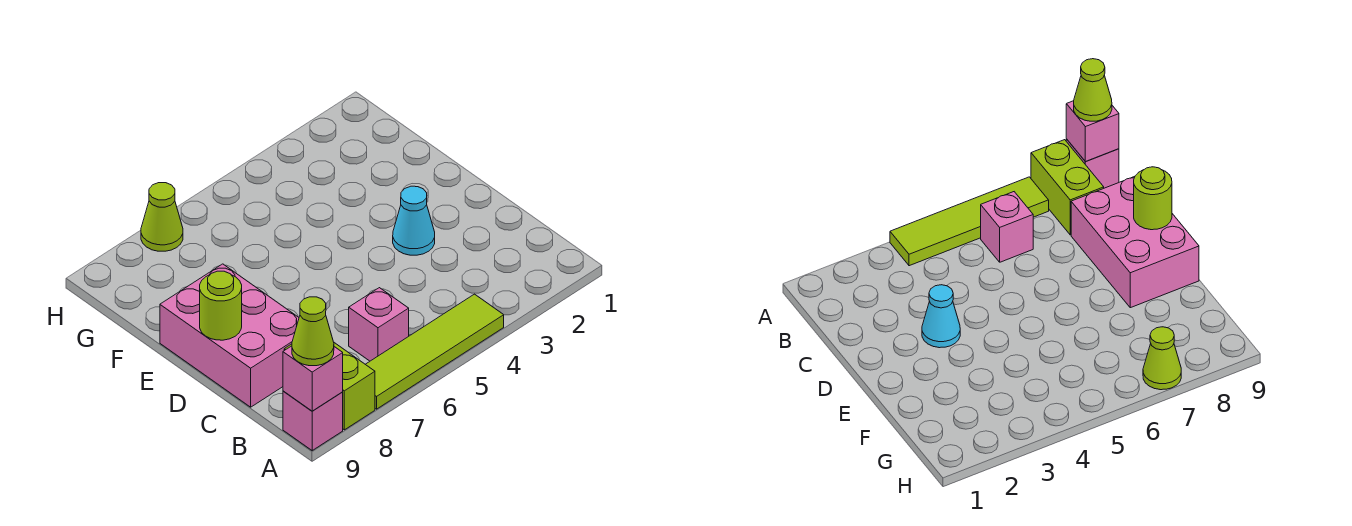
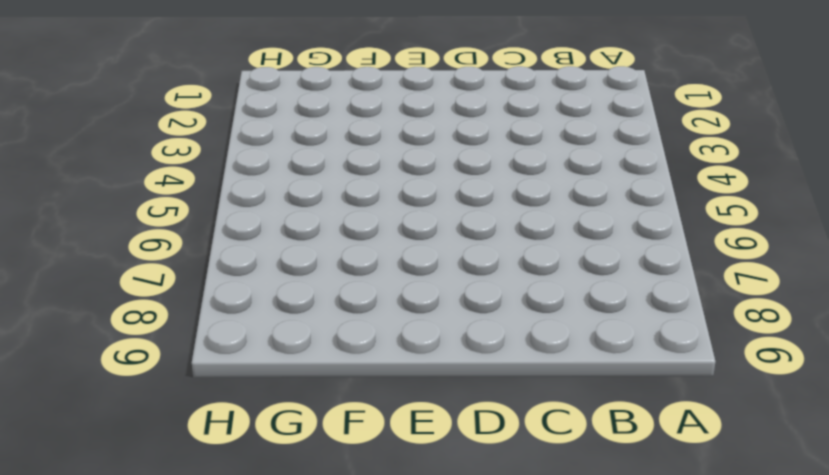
none -> lime 1x4 tile [366,294,504,409]
none -> lime 1x2 brick [284,343,375,430]

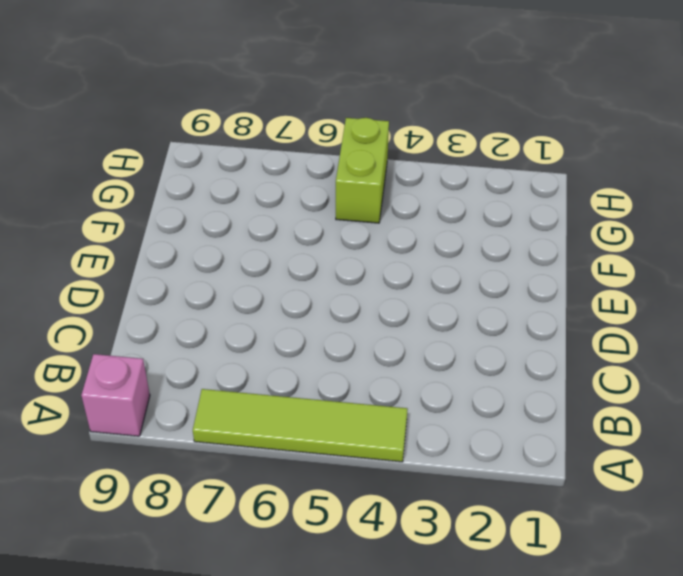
lime 1x2 brick [336,118,389,223] -> lime 1x2 brick moved to [284,343,375,430]
none -> pink 1x1 brick [349,288,409,361]
none -> pink 2x3 brick [160,264,299,407]

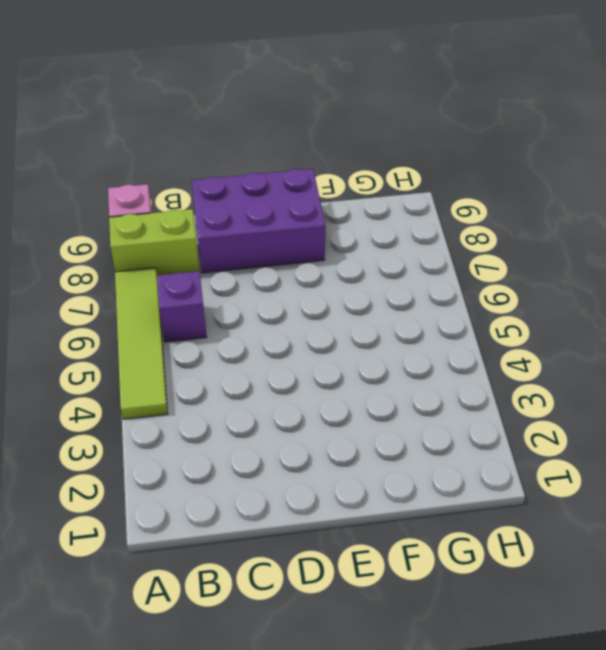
purple 1x1 brick [157,271,207,342] -> pink 1x1 brick [349,288,409,361]
purple 2x3 brick [192,169,325,273] -> pink 2x3 brick [160,264,299,407]
none -> cyan 1x1 cone [393,186,435,255]
none -> lime 1x1 cone [141,183,183,251]

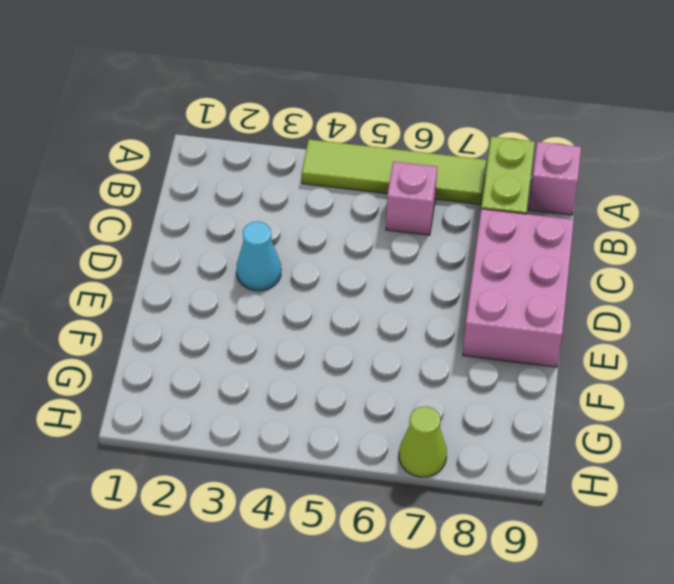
none -> pink 1x1 brick [283,346,343,411]
none -> lime 1x1 round brick [200,271,242,340]

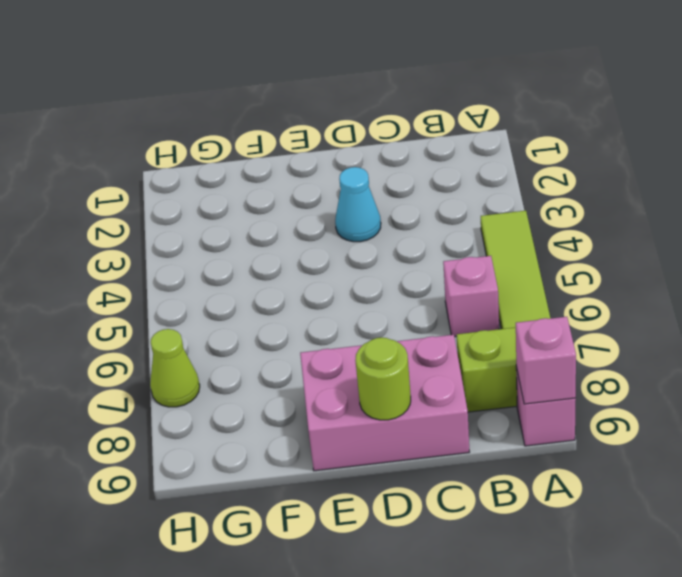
none -> lime 1x1 cone [292,297,334,366]

